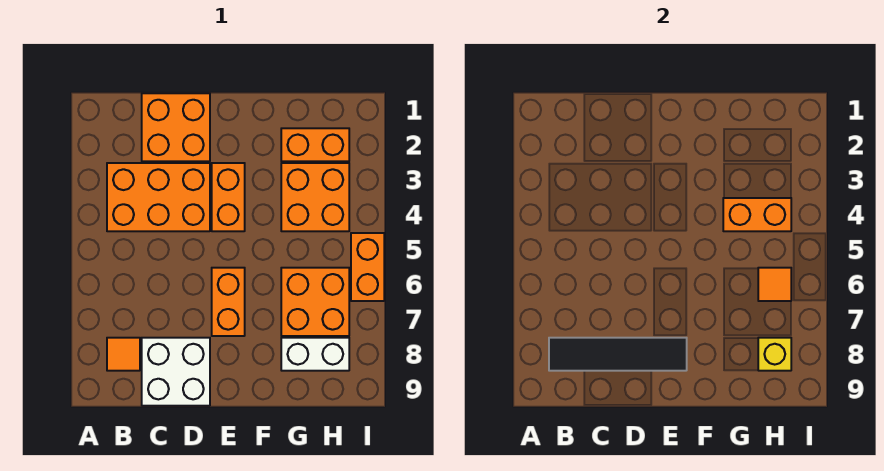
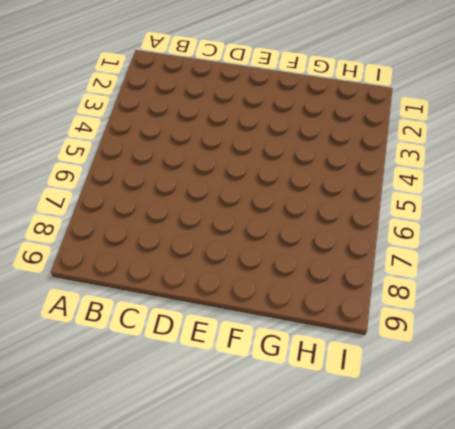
none -> orange 2x3 brick [107,163,210,231]
none -> orange 1x1 tile [107,338,140,371]
none -> orange 2x2 brick [142,93,210,161]

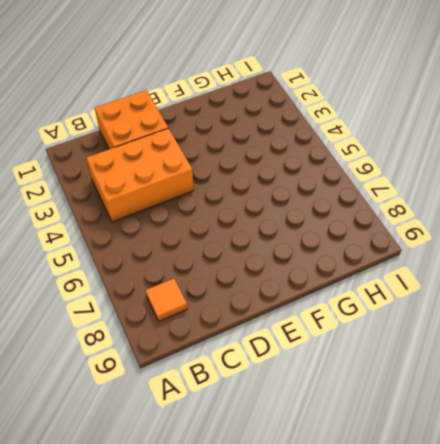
none -> white 2x2 brick [142,338,210,406]
none -> orange 1x2 brick [212,163,245,231]
none -> orange 1x2 brick [212,268,245,336]

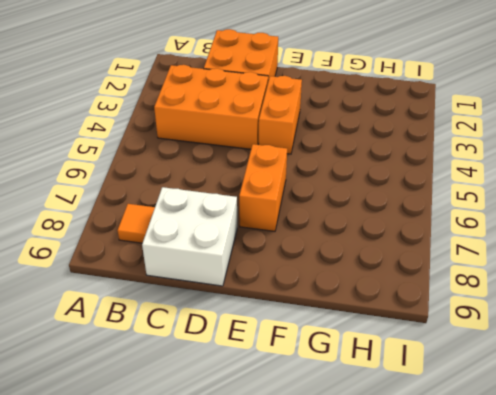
none -> orange 1x2 brick [281,128,349,161]
none -> orange 2x2 brick [281,163,349,231]
none -> orange 2x2 brick [281,268,349,336]

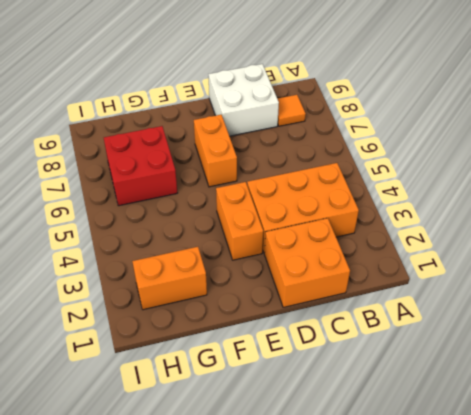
red 2x2 brick [104,126,177,206] -> orange 2x2 brick [281,268,349,336]
none -> orange 2x2 brick [281,163,349,231]
none -> white 1x2 brick [281,338,349,371]
none -> orange 1x2 brick [351,233,384,301]

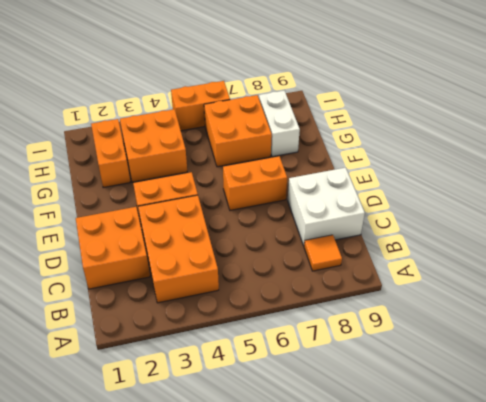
none -> black 1x4 tile [549,338,687,371]
none -> orange 1x2 brick [723,198,791,231]
none -> orange 1x1 tile [758,268,791,301]

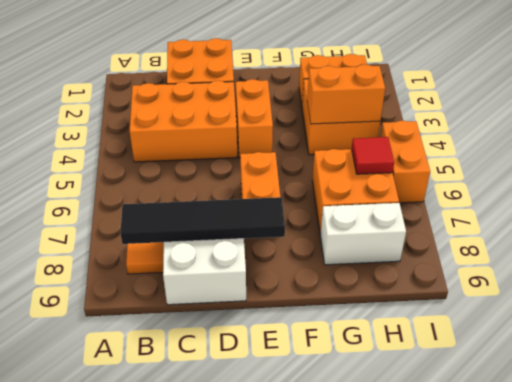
red 1x1 tile [352,137,394,174] -> orange 1x1 tile [758,268,791,301]
none -> yellow 1x1 brick [758,338,791,371]

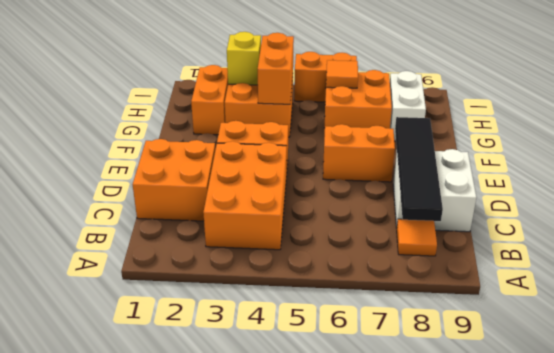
yellow 1x1 brick [227,32,261,85] -> yellow 1x1 brick moved to [758,338,791,371]

